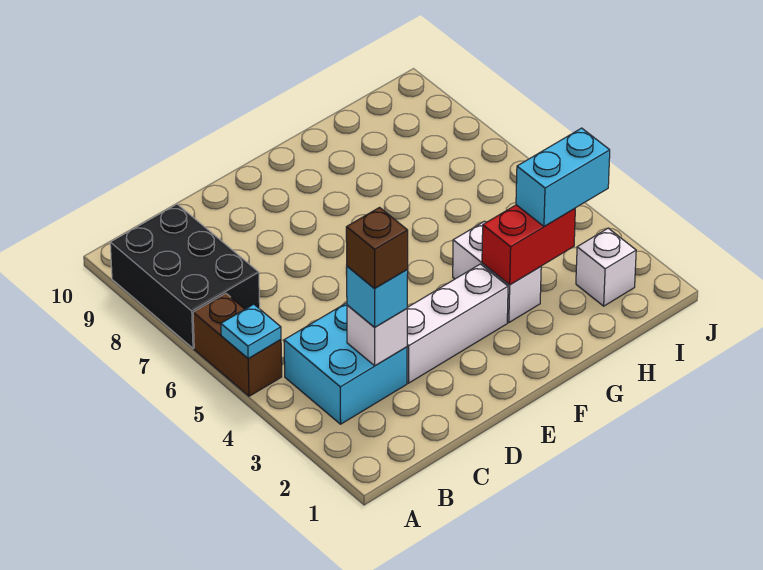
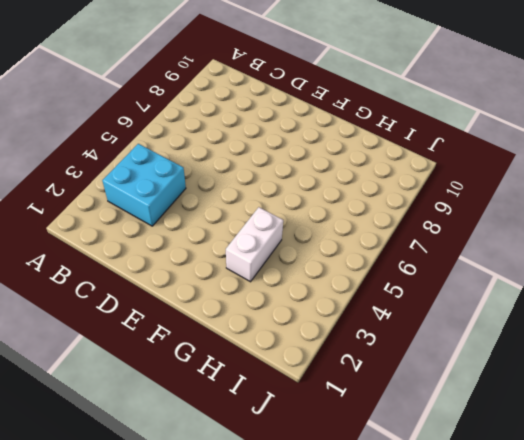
none -> brown 1x2 brick [193,293,282,396]
none -> black 2x3 brick [110,204,260,348]
none -> white 1x3 brick [407,264,508,383]

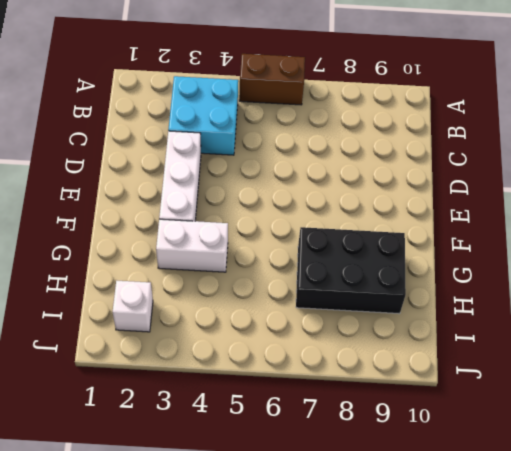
black 2x3 brick [296,227,406,314] -> black 2x3 brick moved to [110,204,260,348]
none -> cyan 1x1 plate [221,304,281,358]
none -> white 1x1 brick [347,305,407,366]
none -> red 1x2 brick [482,205,575,285]

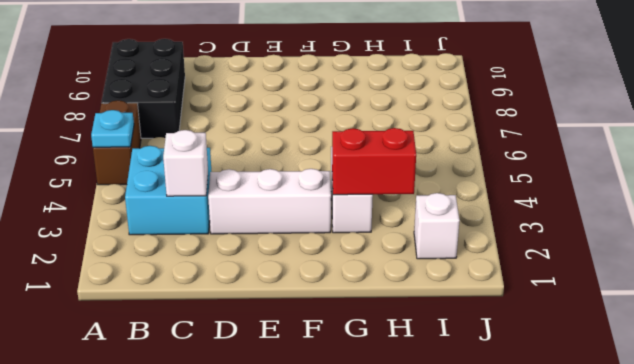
none -> cyan 1x1 brick [347,266,408,327]
none -> cyan 1x2 brick [516,128,610,226]
none -> brown 1x1 brick [346,208,408,288]

